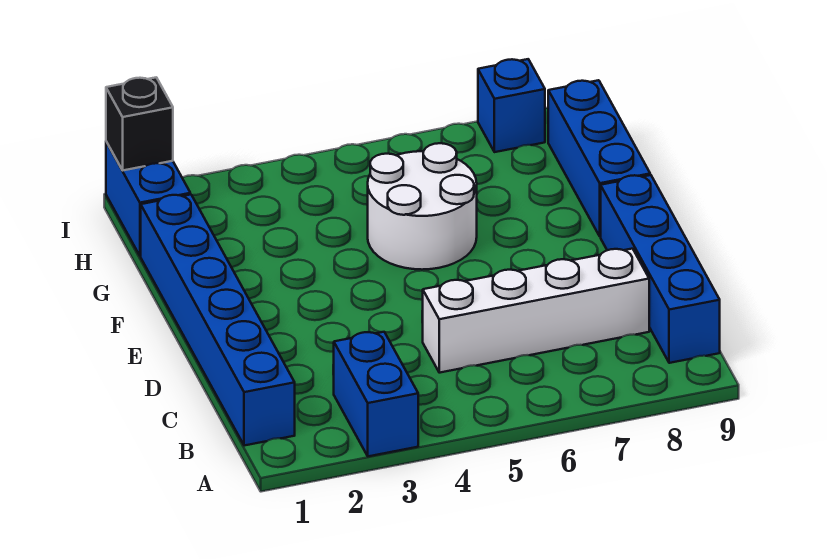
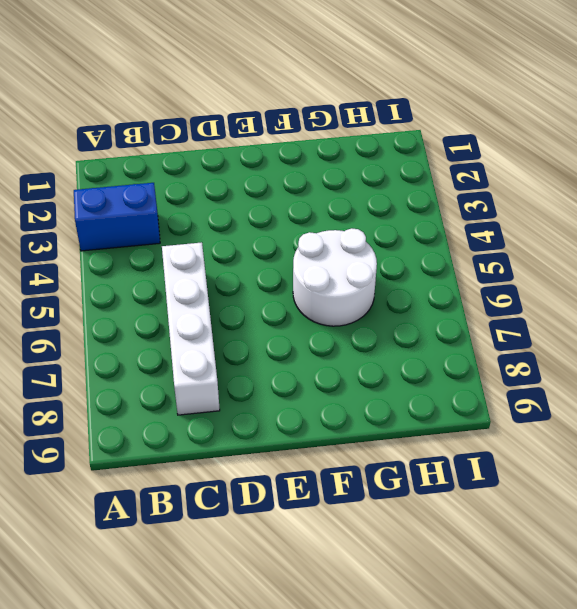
none -> blue 1x6 brick [141,195,295,446]
none -> blue 1x4 brick [601,175,720,363]

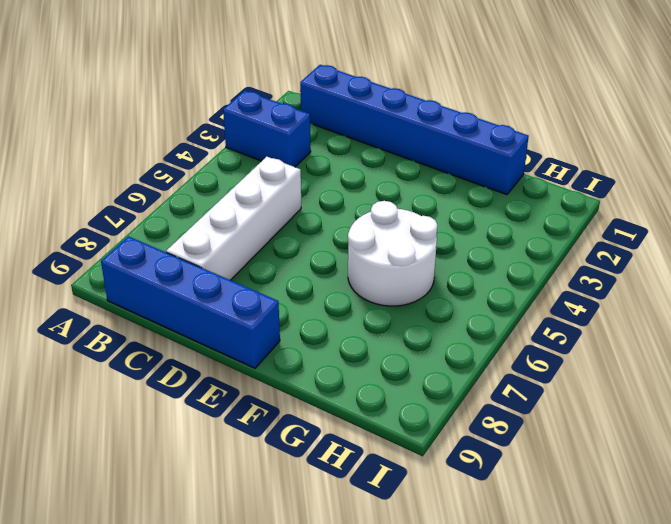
none -> blue 1x3 brick [548,80,650,237]
none -> blue 1x2 brick [106,142,190,256]

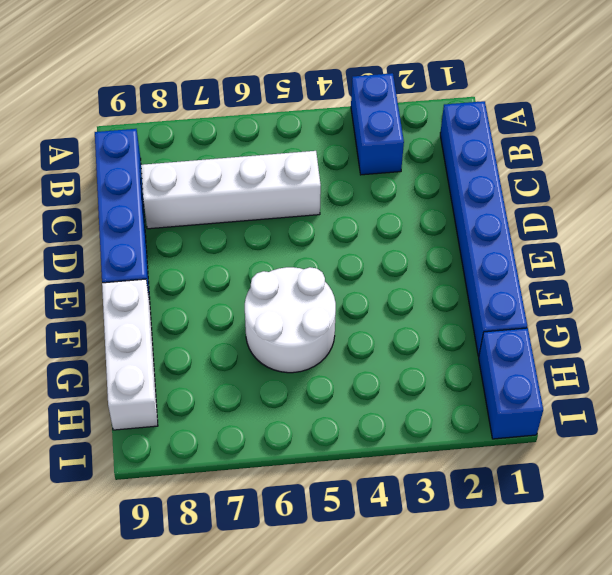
white 1x3 brick [102,279,158,430] -> blue 1x3 brick [548,80,650,237]
none -> blue 1x1 brick [478,59,545,152]
none -> black 1x1 brick [106,77,173,170]

